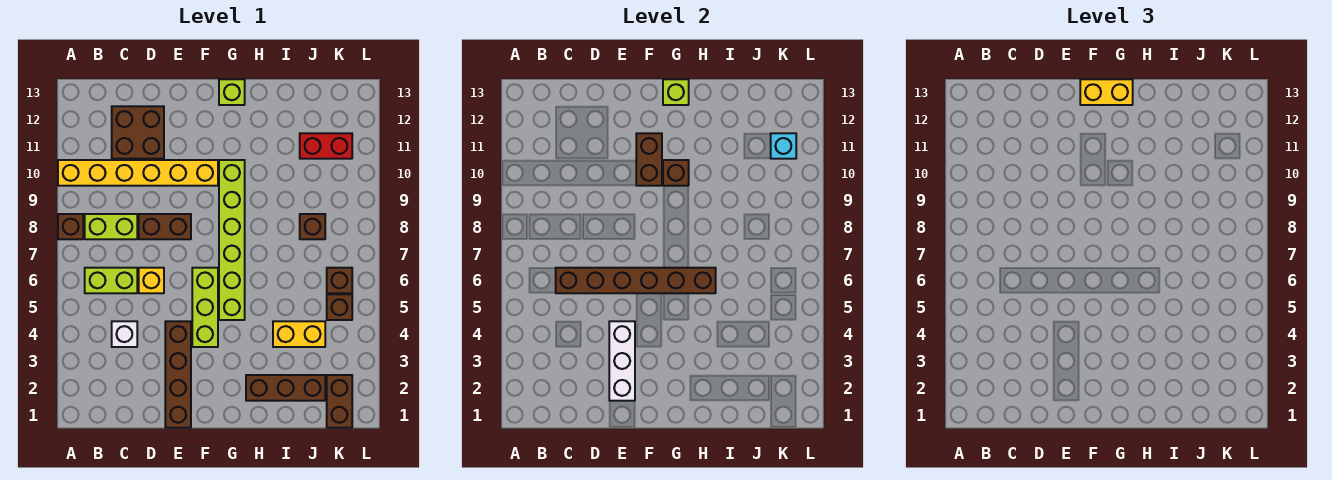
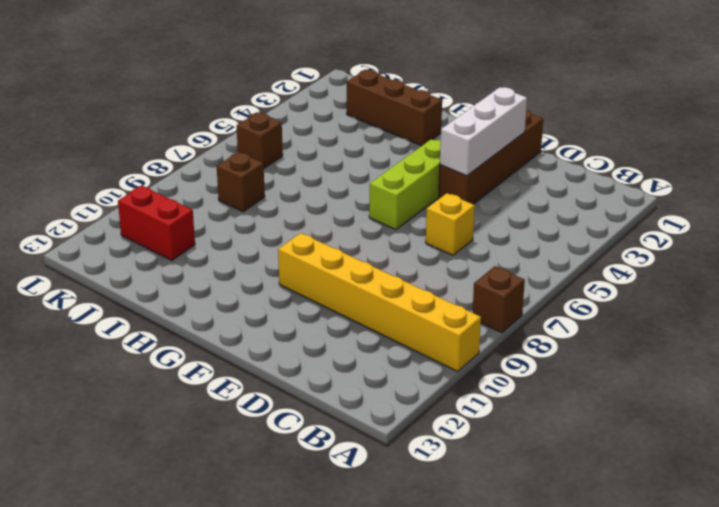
none -> lime 1x2 brick [85,268,137,293]
none -> lime 1x2 brick [85,214,137,239]
none -> white 1x1 brick [112,321,137,347]

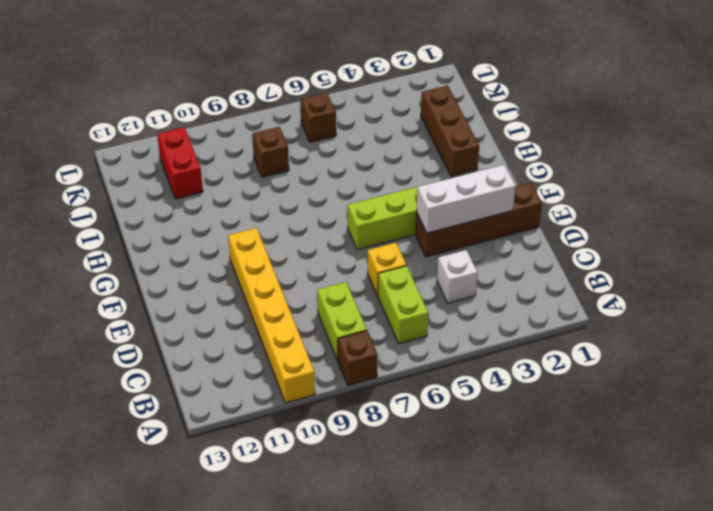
none -> brown 2x2 brick [112,106,164,159]
none -> brown 1x2 brick [139,214,191,239]
none -> lime 1x6 brick [219,160,245,320]

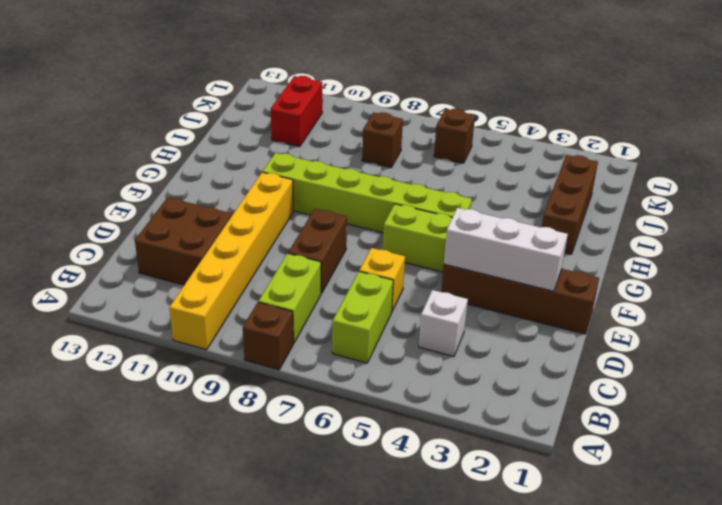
none -> lime 1x1 brick [219,79,245,105]
none -> yellow 1x2 brick [273,321,325,347]
none -> brown 1x2 brick [327,375,352,428]

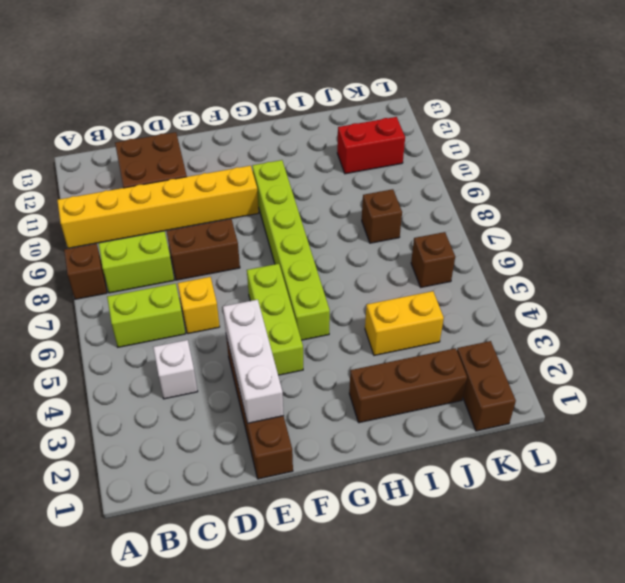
none -> lime 1x1 brick [219,79,245,105]
none -> brown 1x1 brick [327,294,352,320]
none -> brown 1x6 brick [556,268,716,293]

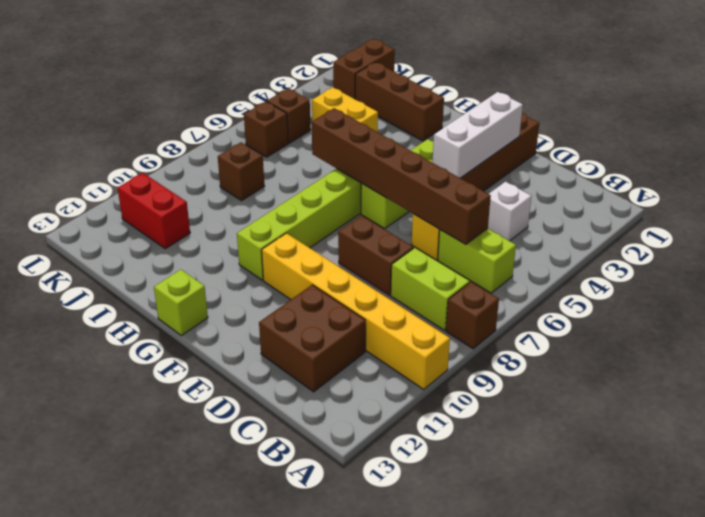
none -> brown 1x2 brick [636,133,662,186]
none -> brown 1x1 brick [663,160,689,186]
none -> lime 1x1 brick [663,79,689,105]

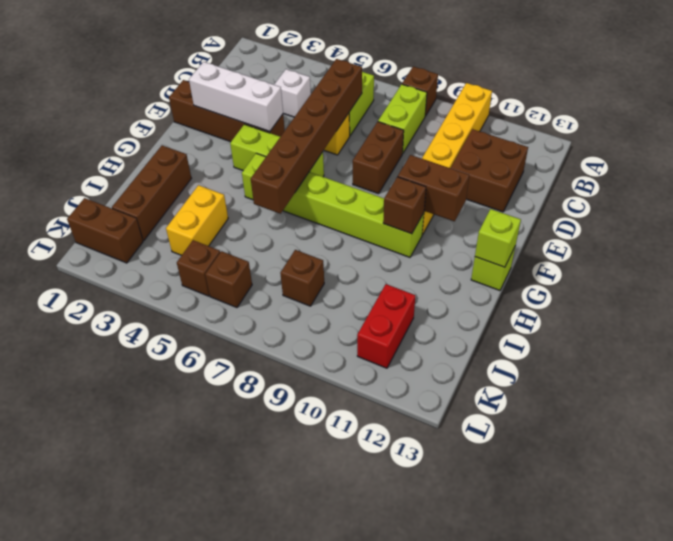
none -> cyan 1x1 brick [771,133,796,159]
none -> yellow 1x2 brick [1080,79,1133,105]

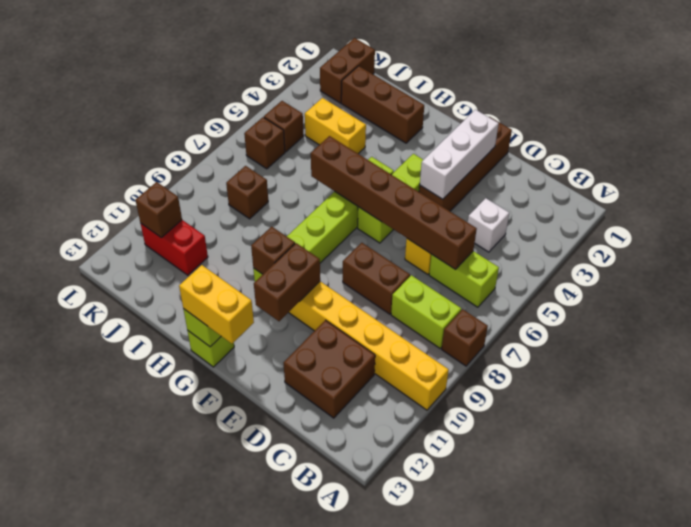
brown 1x1 brick [135,182,182,238] -> cyan 1x1 brick [771,133,796,159]

